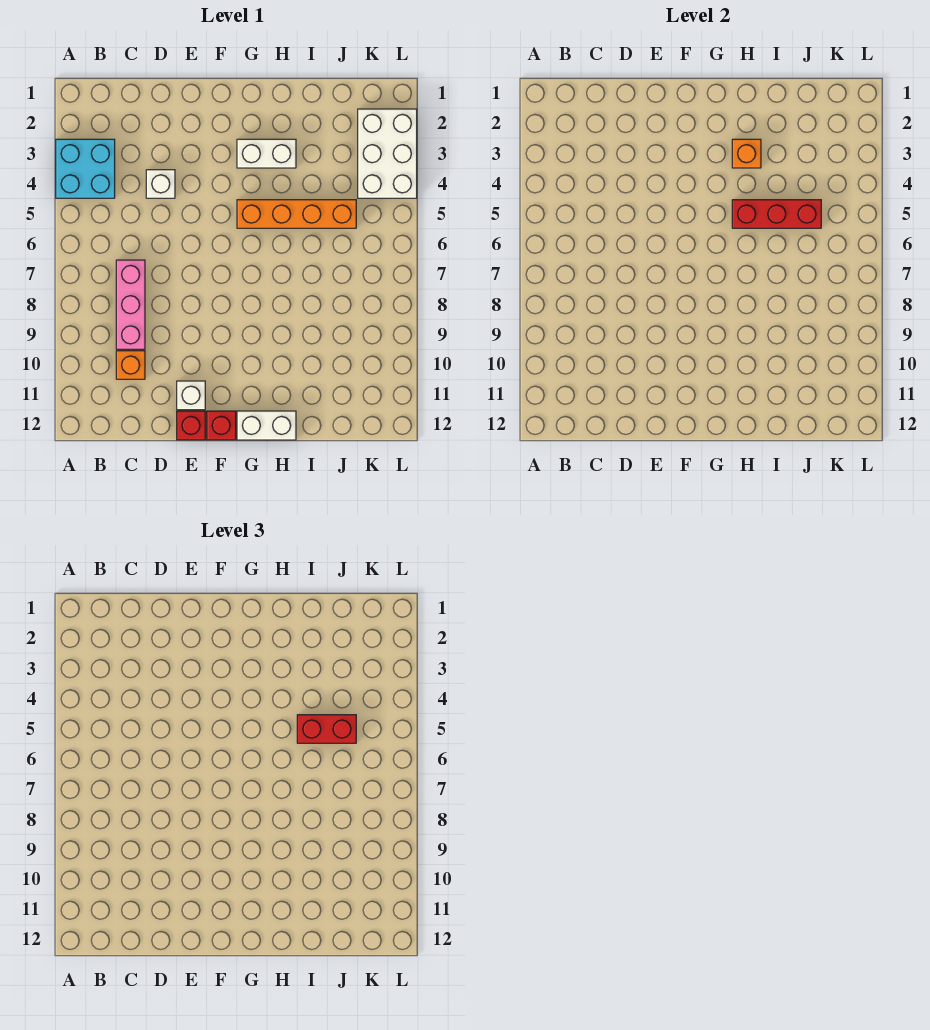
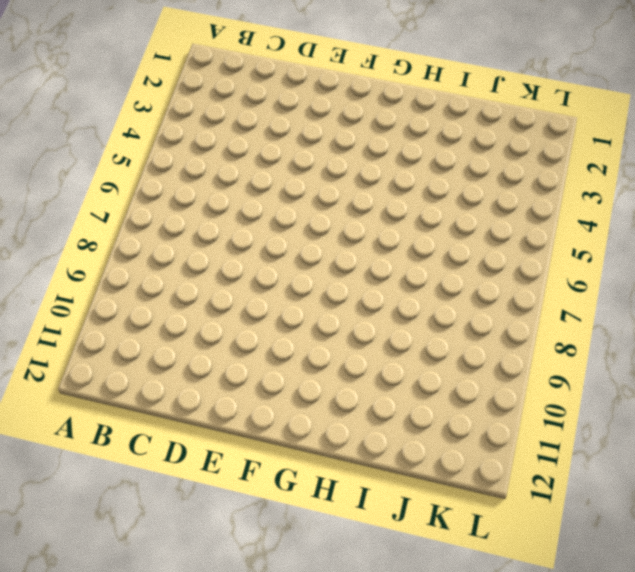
none -> cyan 2x2 brick [56,139,115,198]
none -> pink 1x3 brick [116,260,145,349]
none -> orange 1x1 brick [116,351,145,379]

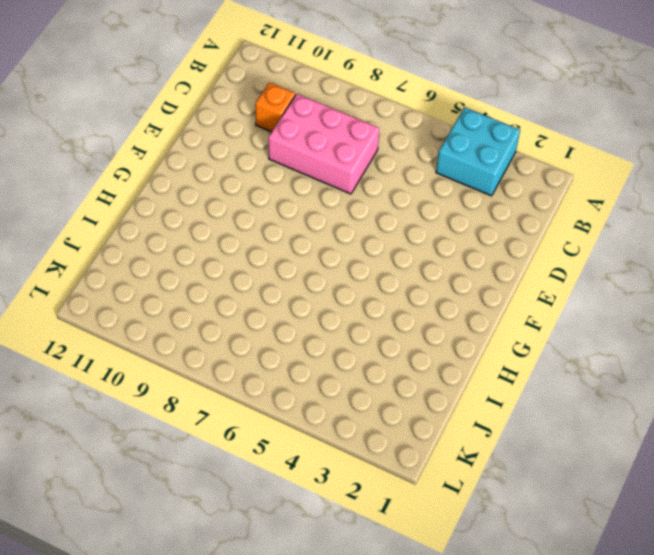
pink 2x3 brick [268,94,379,194] -> pink 1x3 brick [116,260,145,349]
none -> white 1x1 brick [146,170,175,198]
none -> white 1x1 brick [177,381,205,410]
none -> red 1x1 brick [177,411,205,440]

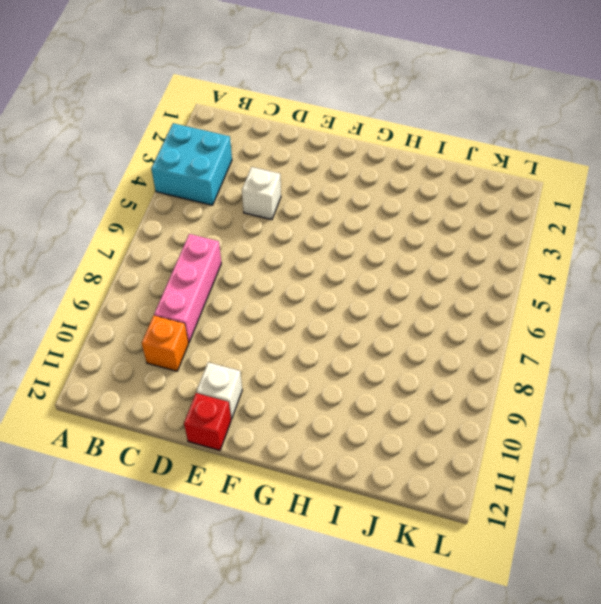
none -> red 1x1 brick [207,411,236,440]
none -> white 1x2 brick [237,139,296,168]
none -> orange 1x4 brick [237,200,356,228]

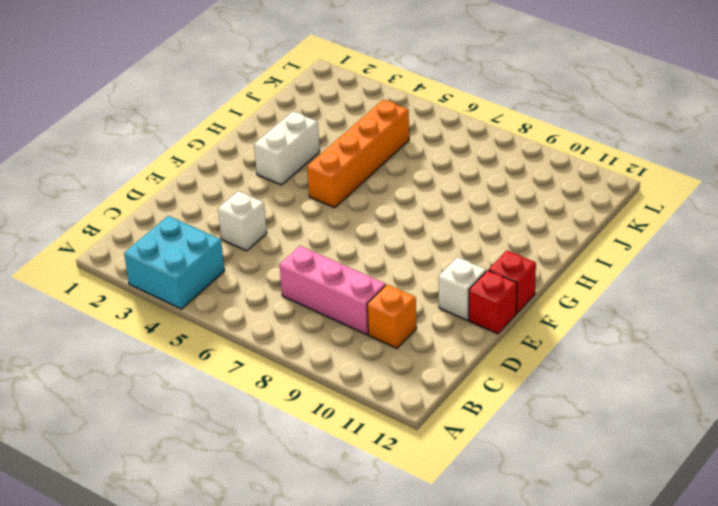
none -> white 1x2 brick [237,411,296,440]
none -> white 2x3 brick [358,109,417,198]
none -> orange 1x1 brick [732,139,761,168]

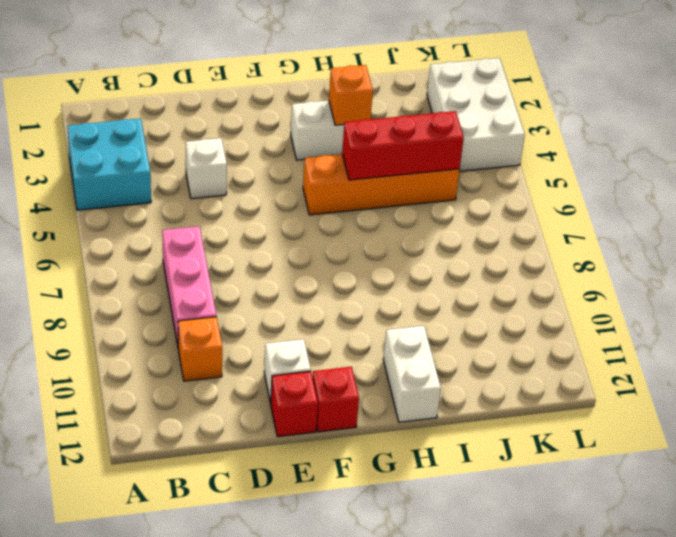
white 1x2 brick [383,326,441,422] -> white 1x2 brick turned to [237,411,296,440]
none -> red 1x2 brick [297,715,356,743]

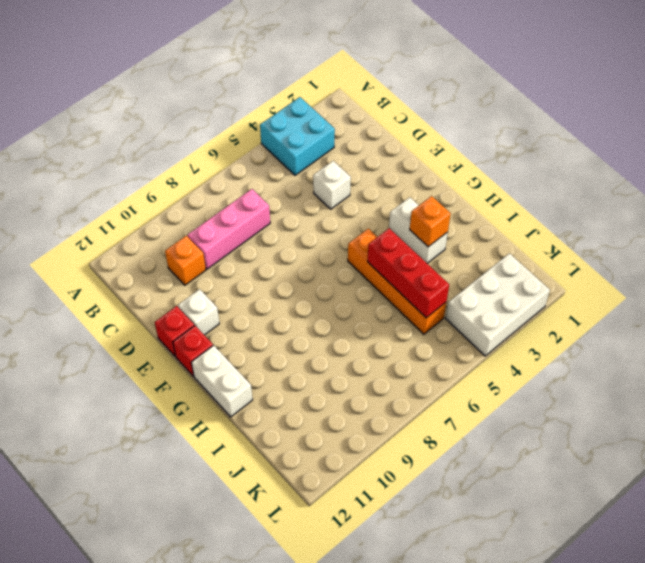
none -> red 1x2 brick [297,715,356,743]

